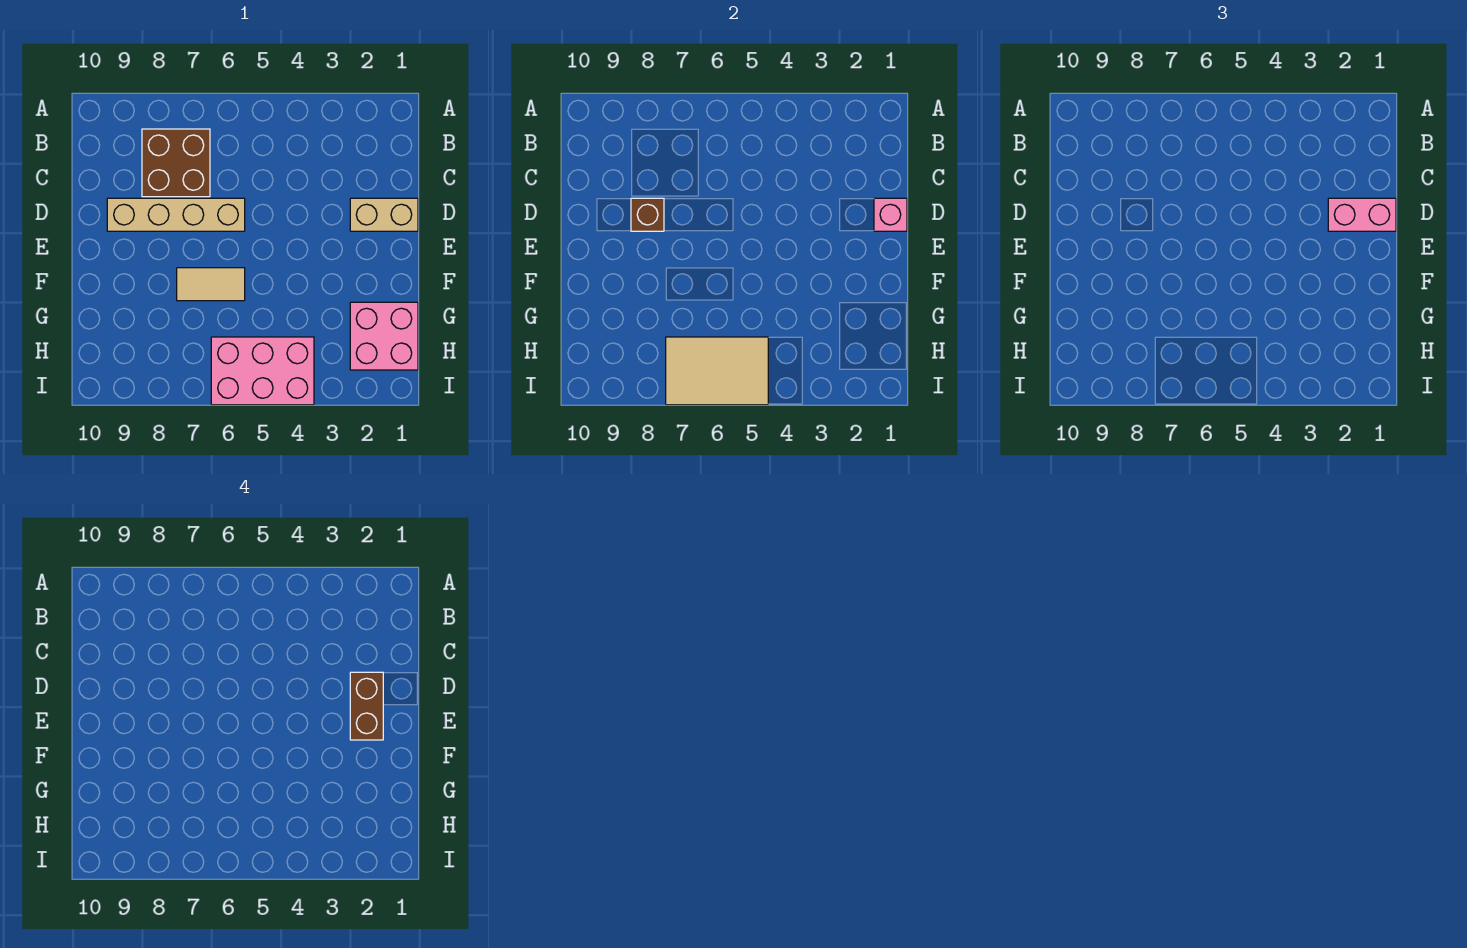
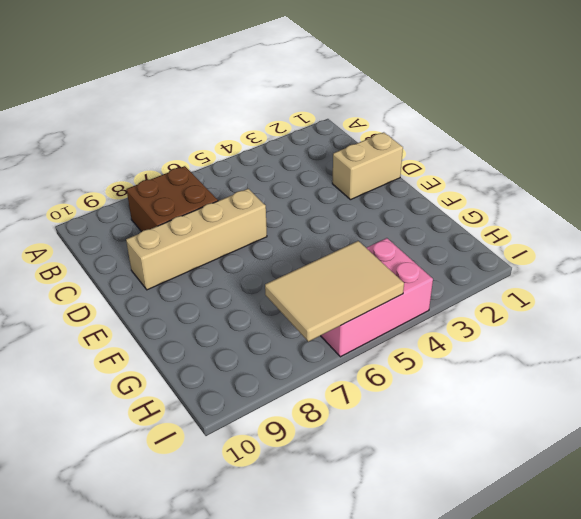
none -> tan 1x2 tile [177,268,245,301]
none -> pink 2x2 brick [350,302,418,370]

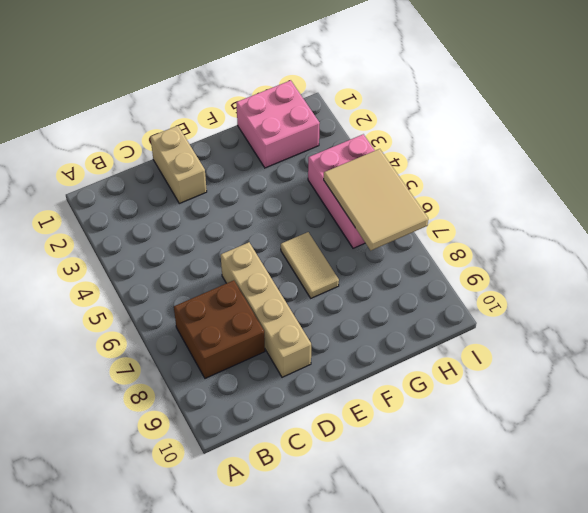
none -> pink 1x1 brick [874,198,907,231]
none -> brown 1x1 brick [631,198,664,231]

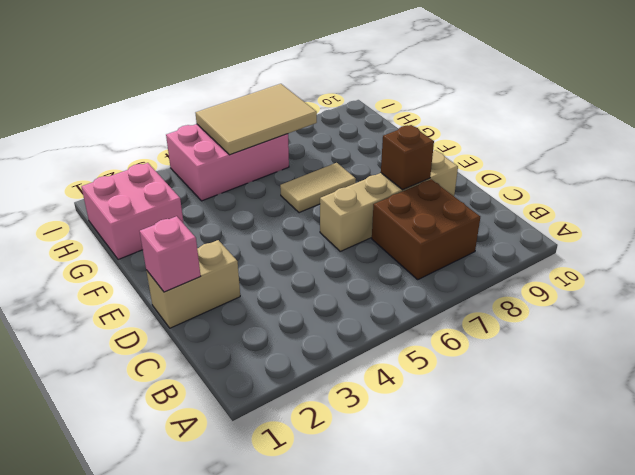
none -> pink 1x2 brick [1328,198,1396,231]
none -> brown 1x2 brick [350,672,383,740]

